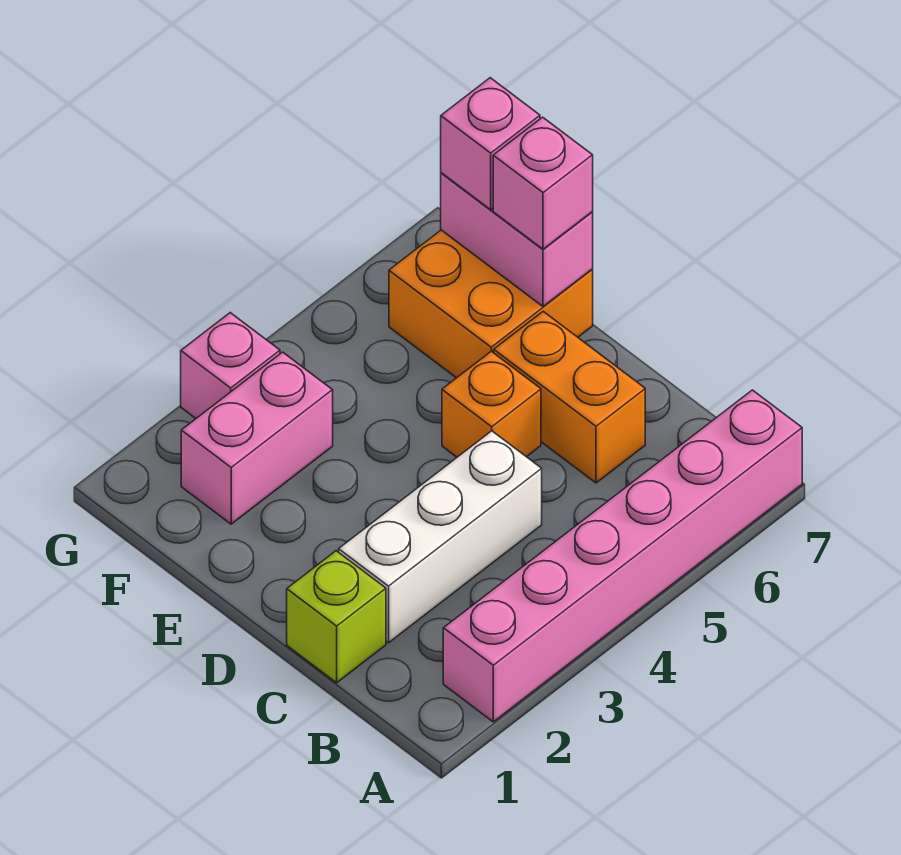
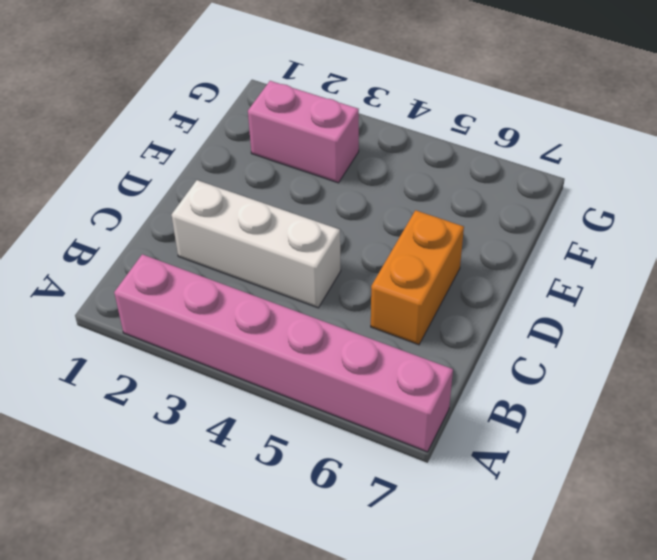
none -> lime 1x1 brick [287,551,386,683]
none -> orange 1x1 brick [442,351,541,457]

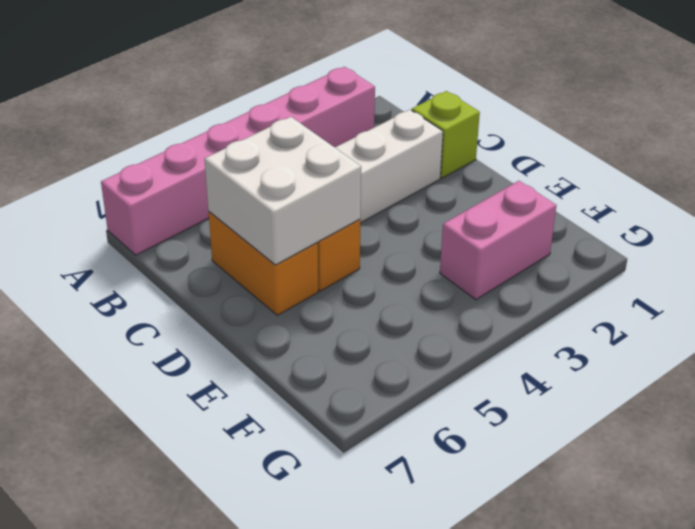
white 2x2 brick [204,117,361,265] -> none
none -> orange 2x2 brick [389,230,593,378]
none -> pink 1x1 brick [181,313,280,418]

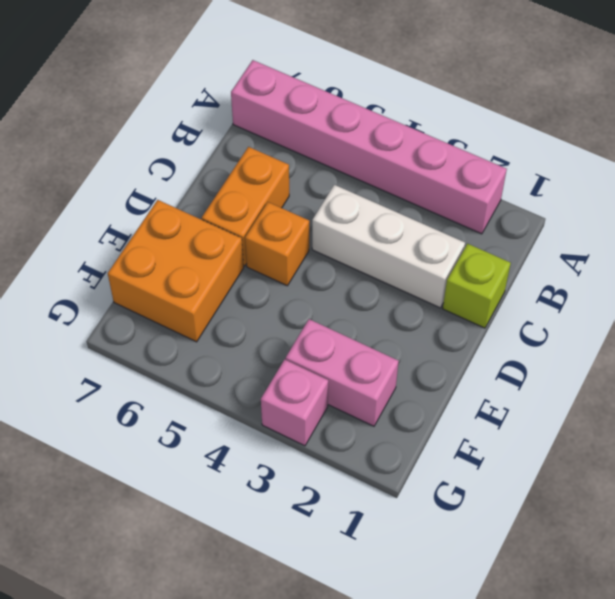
none -> pink 1x2 brick [441,173,593,307]
none -> pink 1x1 brick [493,117,593,249]

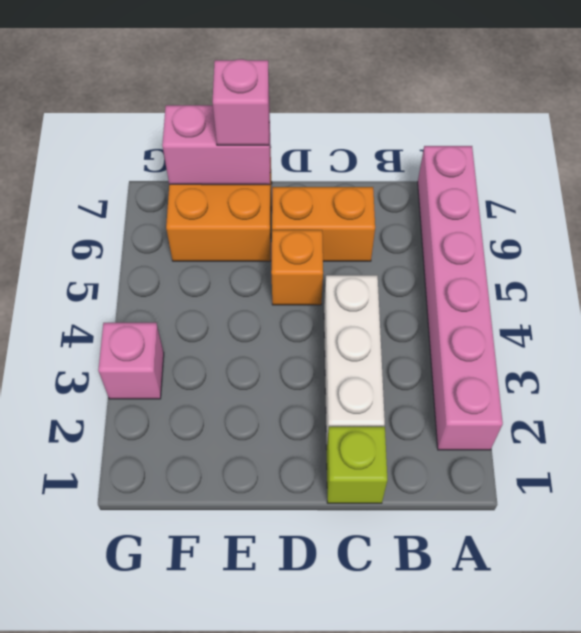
none -> pink 1x2 brick [181,352,333,524]
none -> pink 1x1 brick [441,78,540,210]

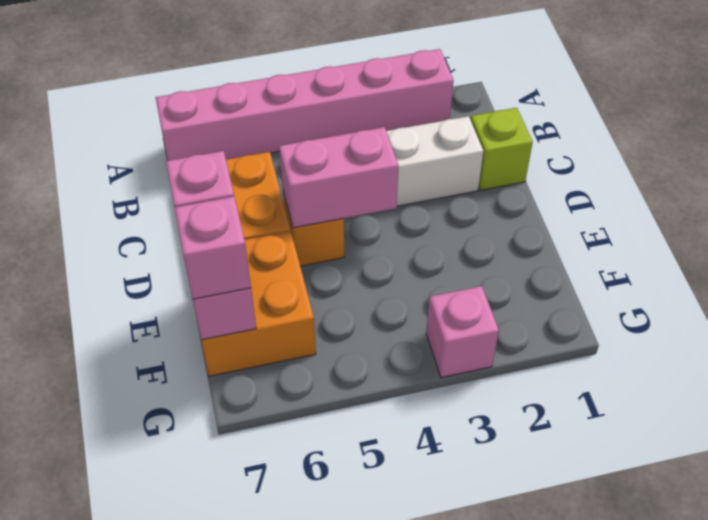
pink 1x2 brick [279,127,399,228] -> pink 1x2 brick moved to [181,352,333,524]

